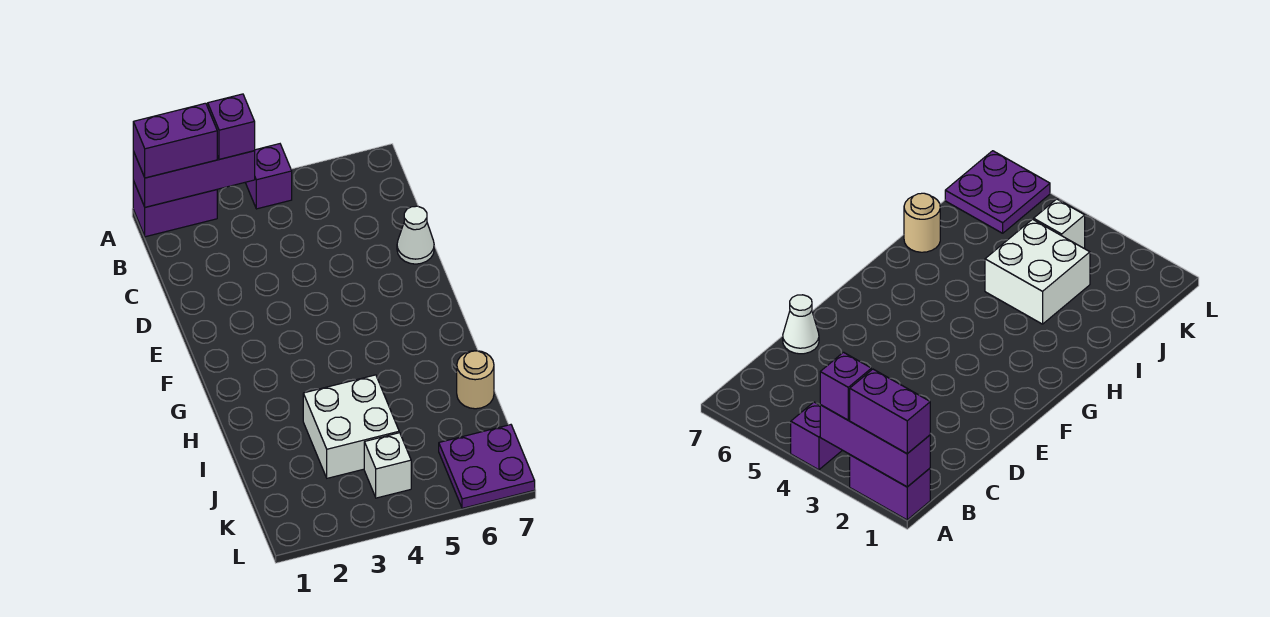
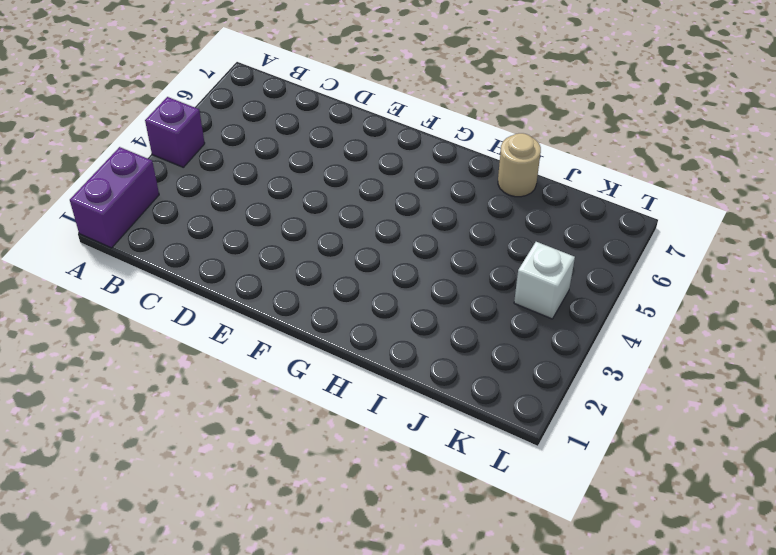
none -> white 1x1 cone [397,206,434,264]
none -> white 2x2 brick [303,375,399,478]

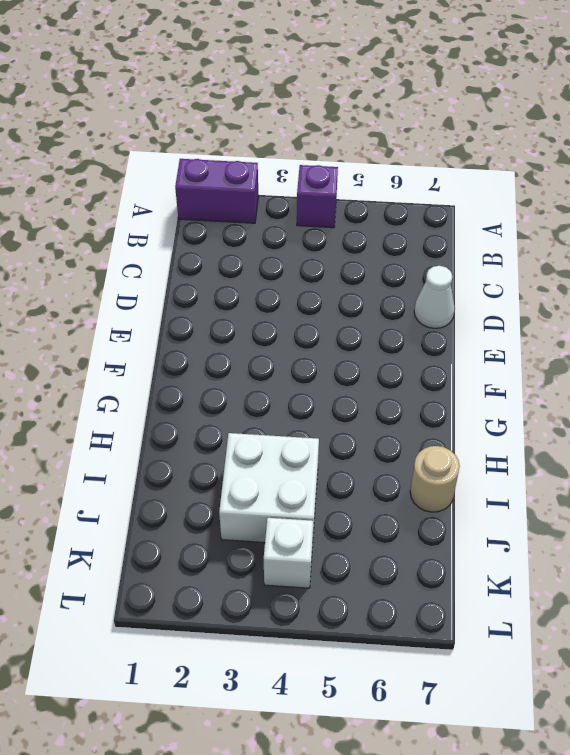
none -> purple 2x2 plate [439,425,535,508]
none -> purple 1x3 brick [133,151,255,207]

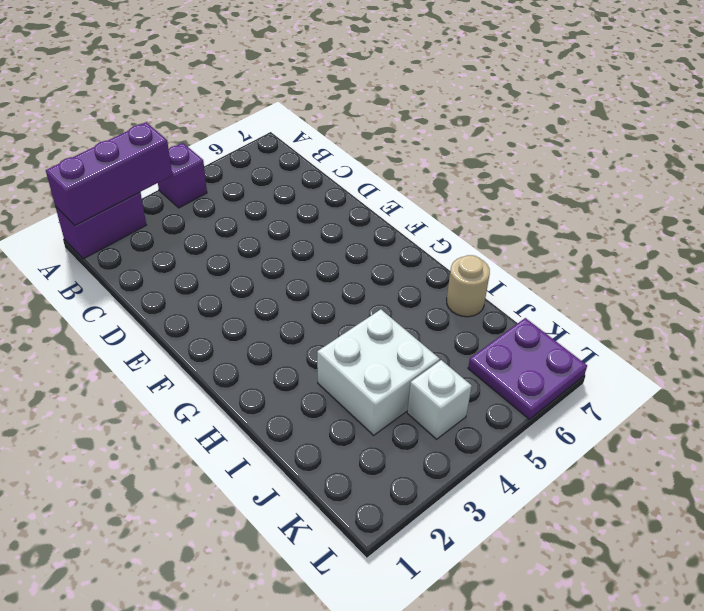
none -> white 1x1 cone [397,206,434,264]
none -> purple 1x2 brick [133,103,217,178]

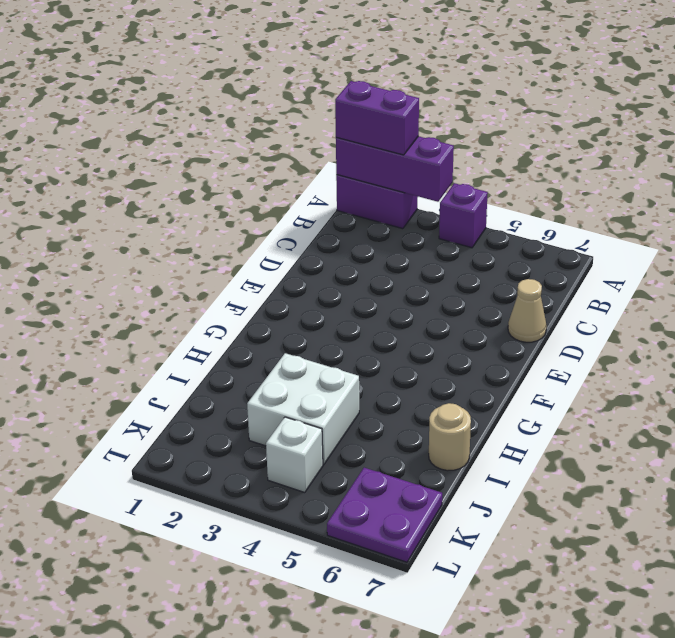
tan 1x1 cone [508,279,546,342] -> white 1x1 cone [397,206,434,264]
none -> purple 1x1 brick [208,94,255,159]

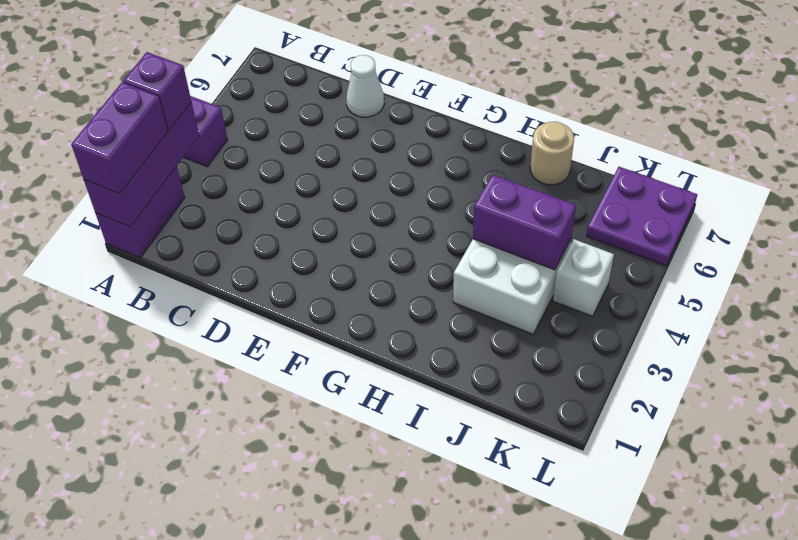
purple 1x2 brick [473,175,576,270] -> none

